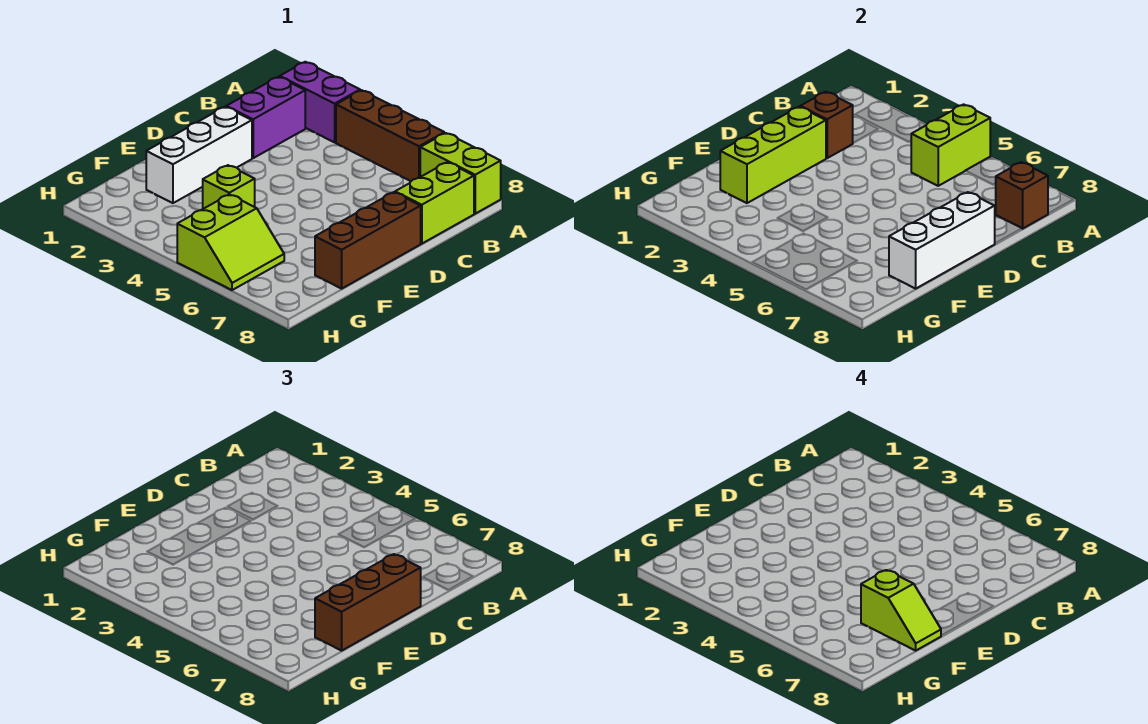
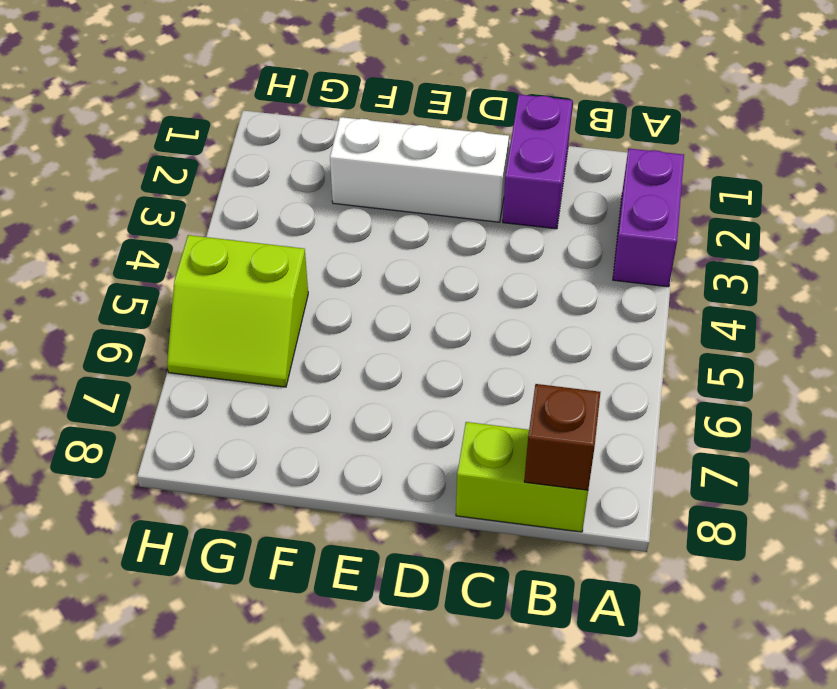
purple 1x2 brick [503,95,573,229] -> purple 1x2 brick turned to [226,77,305,158]
none -> brown 1x3 brick [336,90,444,181]
none -> lime 1x2 brick [420,133,501,214]
none -> brown 1x3 brick [315,192,421,289]

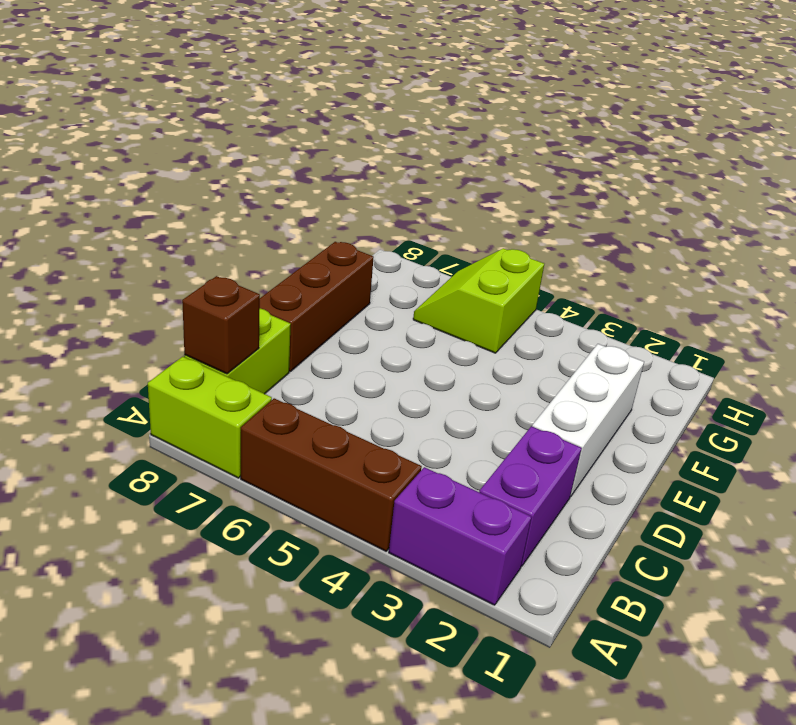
none -> lime 1x1 brick [203,165,255,209]
none -> lime 1x2 brick [911,104,990,186]
none -> brown 1x1 brick [800,92,853,158]

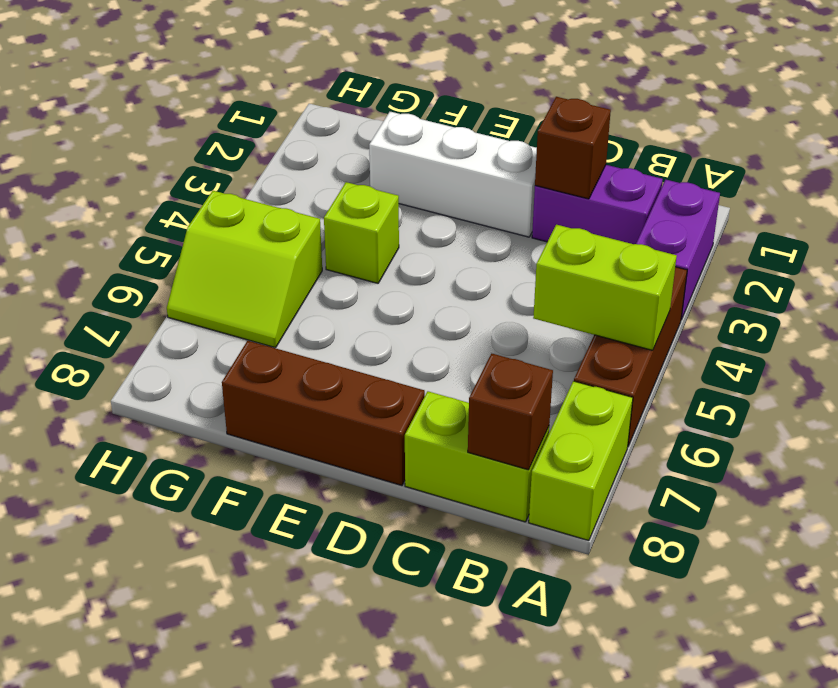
none -> lime 1x3 brick [720,107,826,203]
none -> white 1x3 brick [889,192,995,289]
none -> brown 1x3 brick [315,554,421,651]

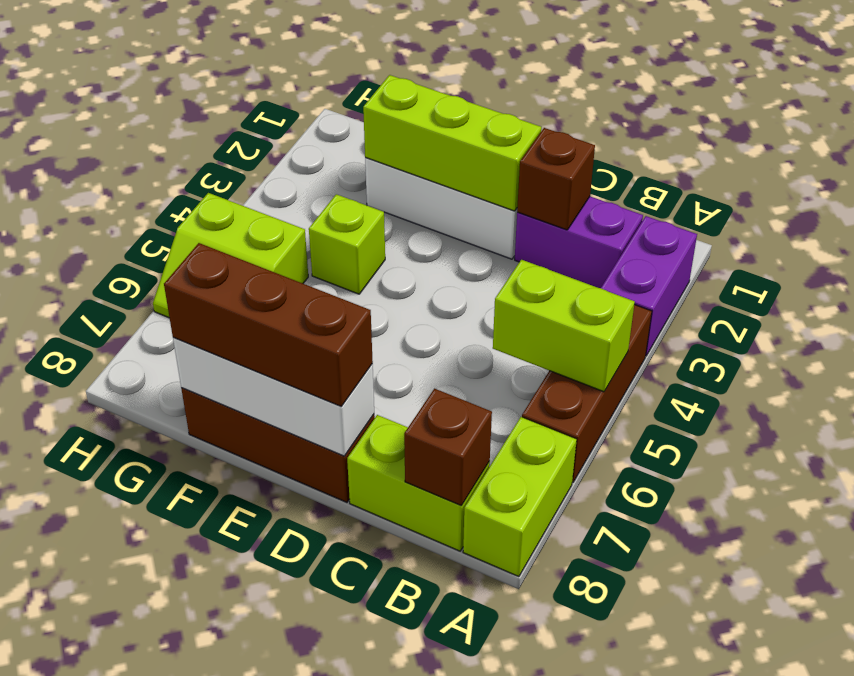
none -> lime 1x2 slope [861,570,941,651]

